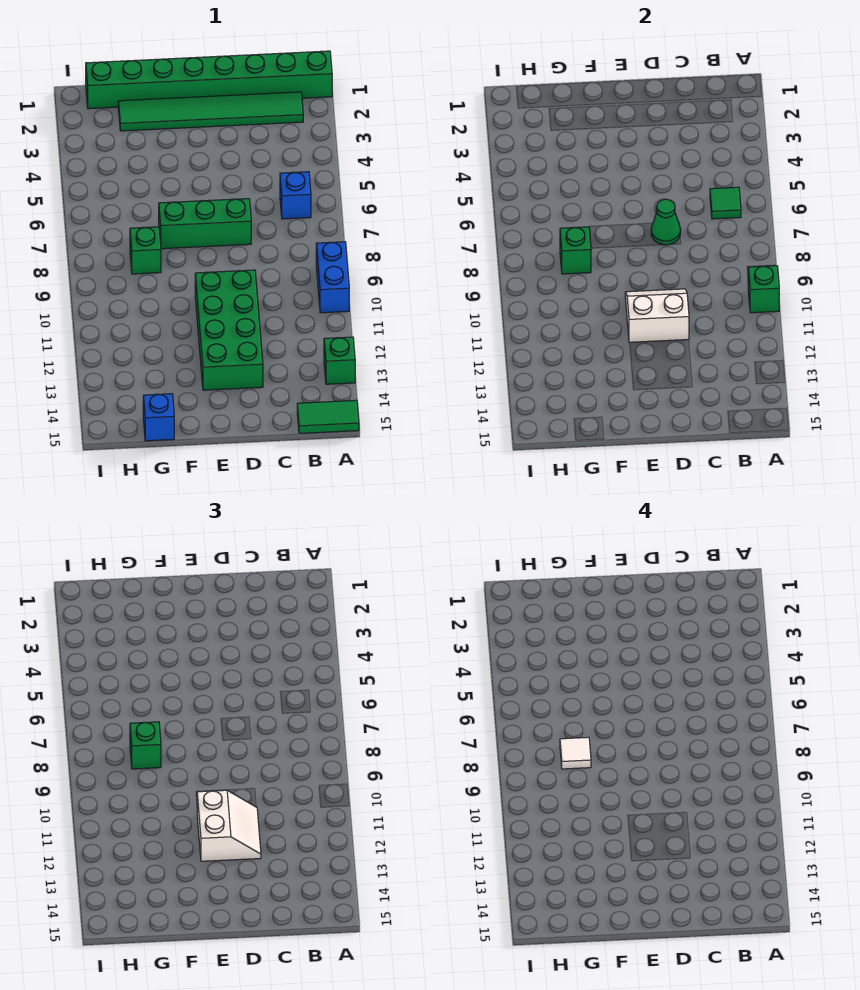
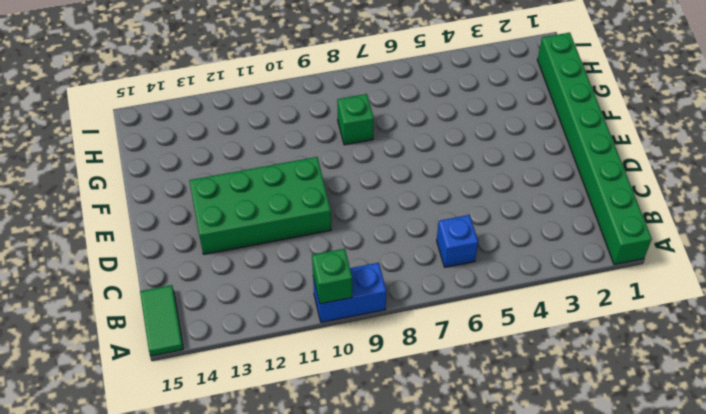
none -> green 1x1 brick [324,337,355,384]
none -> green 1x6 tile [118,92,303,131]
none -> green 1x3 brick [159,199,251,249]

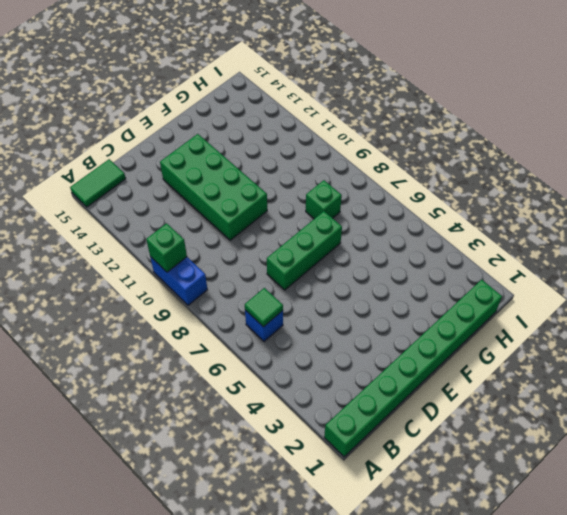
none -> green 1x1 brick [324,337,355,384]
none -> green 1x6 tile [118,92,303,131]
none -> blue 1x1 brick [143,394,174,441]

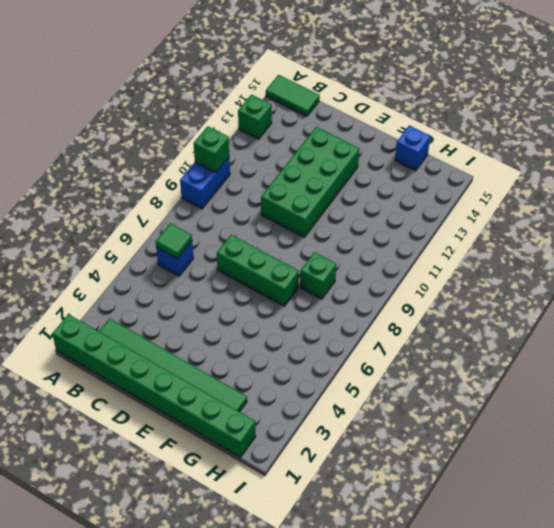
none -> green 1x1 cone [651,199,681,245]
none -> white 2x2 slope [625,289,689,343]
none -> green 1x1 brick [560,227,591,274]

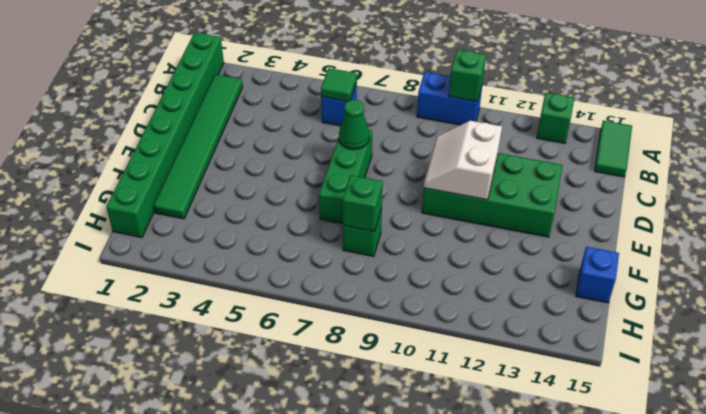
none -> white 2x2 slope [197,790,261,861]
none -> green 1x1 brick [130,722,161,769]
none -> white 1x1 tile [560,737,591,769]

